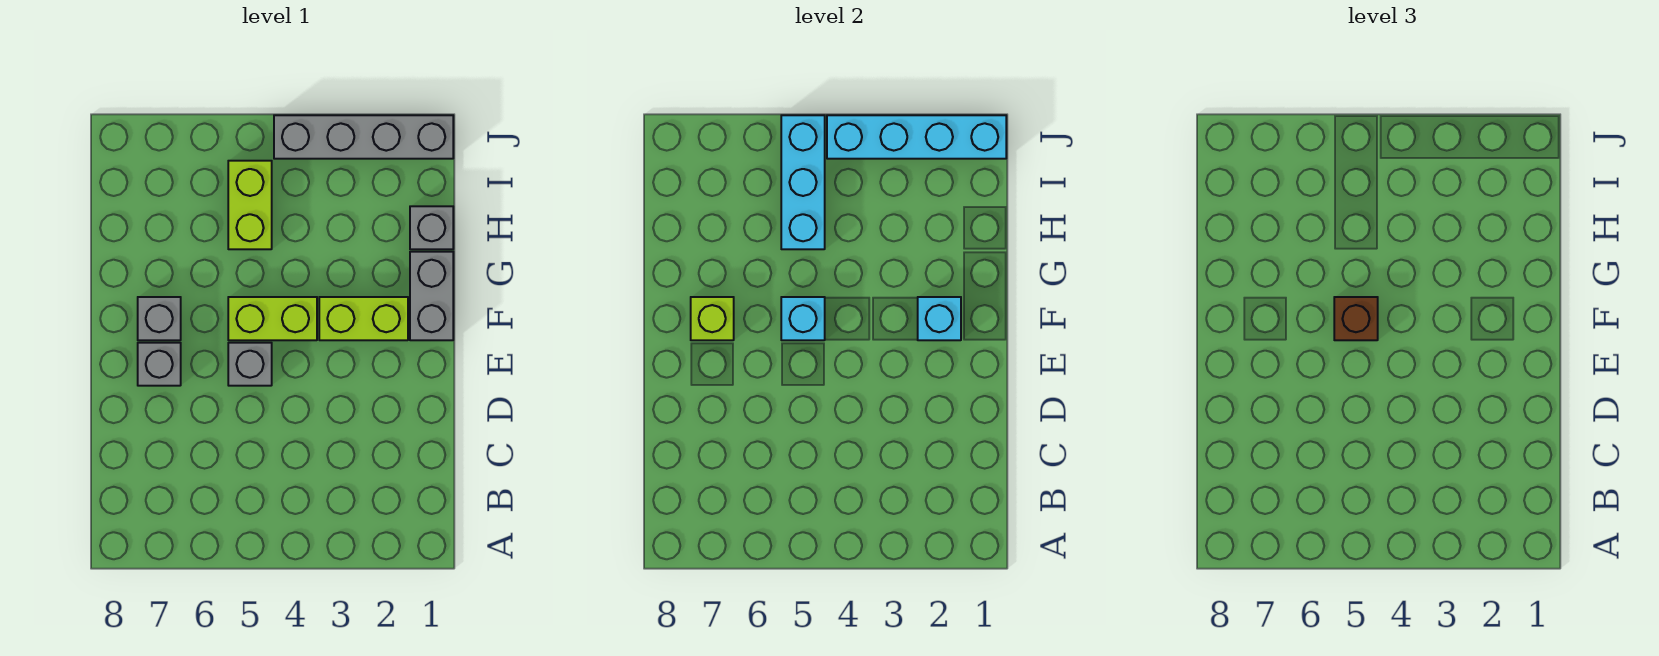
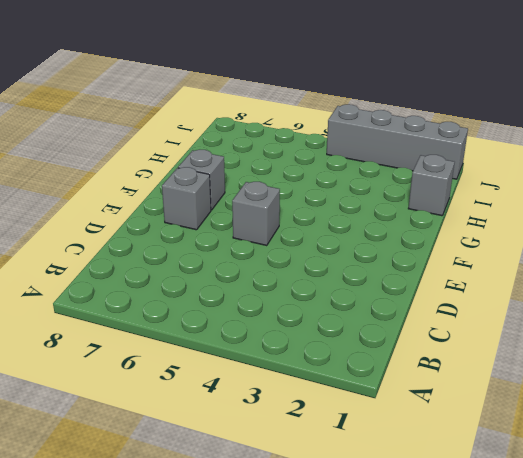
none -> grey 1x2 brick [410,252,453,340]
none -> lime 1x2 brick [319,297,408,340]
none -> lime 1x2 brick [228,297,317,340]

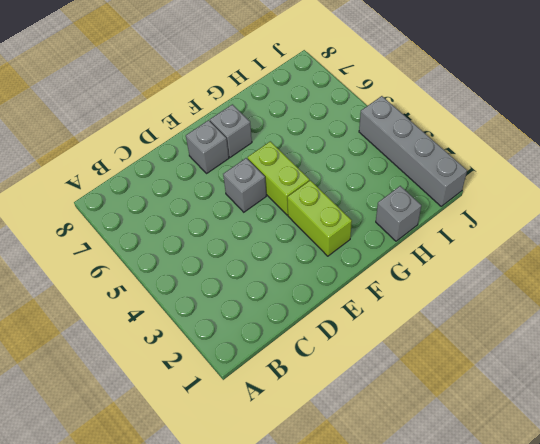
none -> grey 1x2 brick [410,252,453,340]
none -> lime 1x2 brick [228,161,272,249]
none -> cyan 1x1 brick [918,297,961,340]

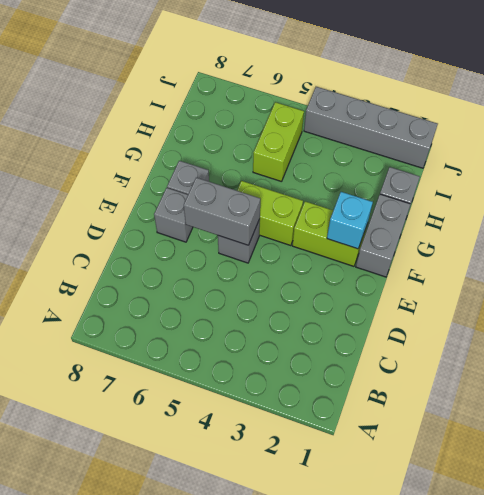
grey 1x2 brick [184,178,260,245] -> none
none -> cyan 1x1 brick [781,297,825,340]
none -> lime 1x1 brick [691,297,734,340]
none -> cyan 1x3 brick [781,115,825,249]

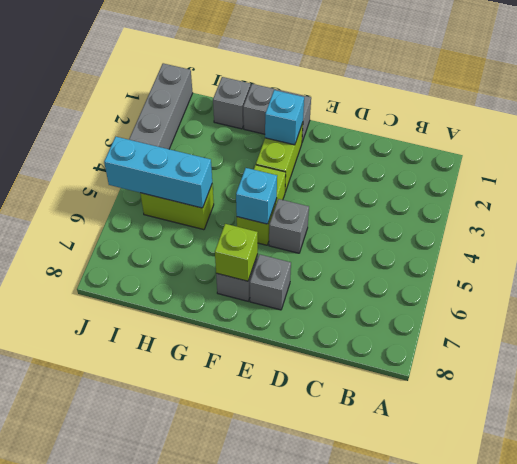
none -> cyan 1x4 brick [827,115,1006,159]
none -> brown 1x1 brick [1334,297,1378,340]

